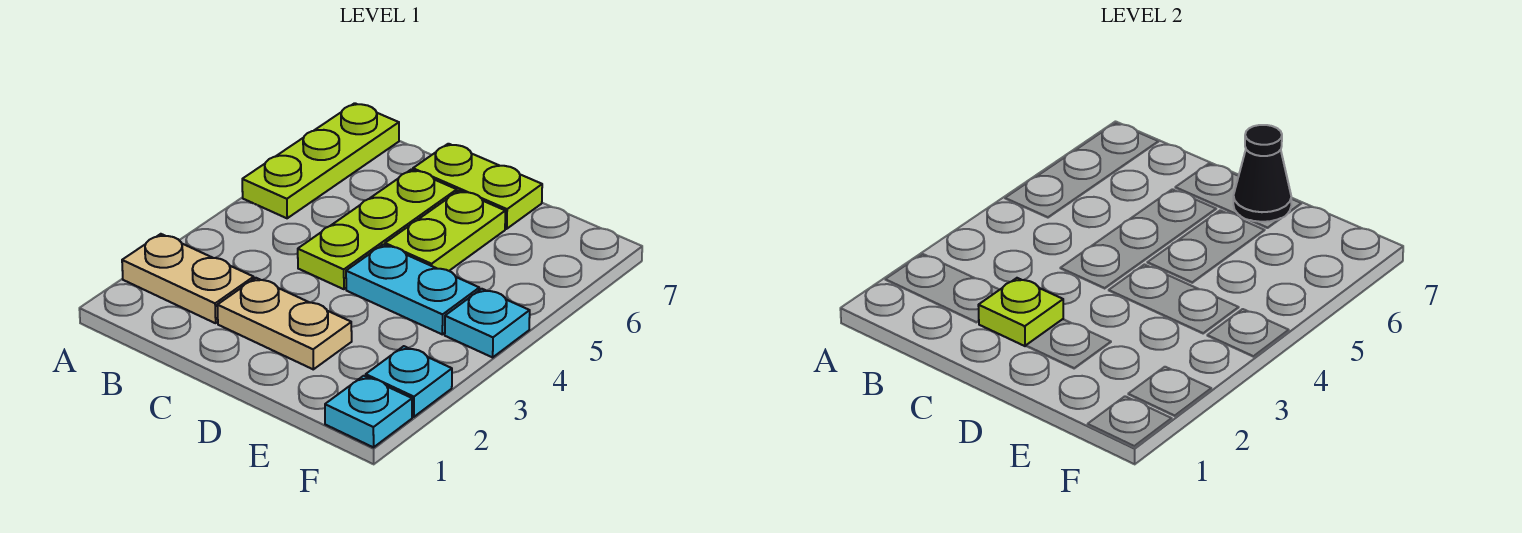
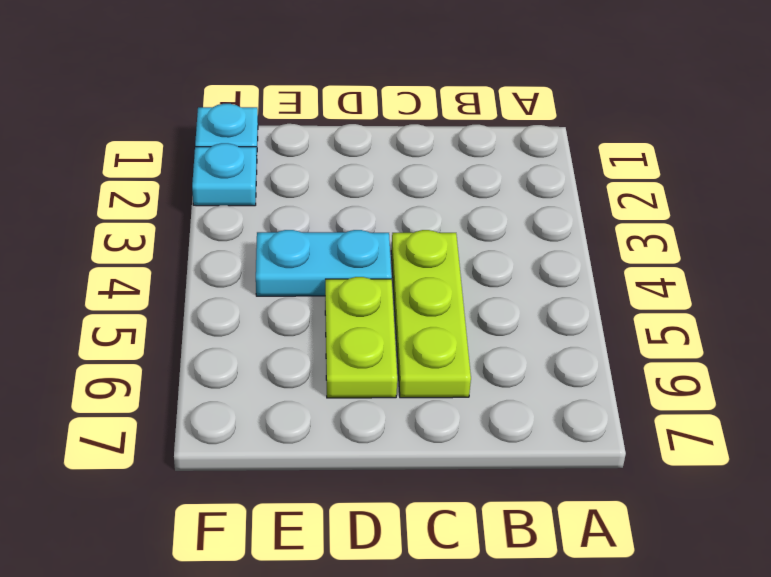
none -> tan 1x2 plate [122,234,254,323]
none -> lime 1x3 plate [242,103,399,218]
none -> tan 1x2 plate [217,278,352,369]

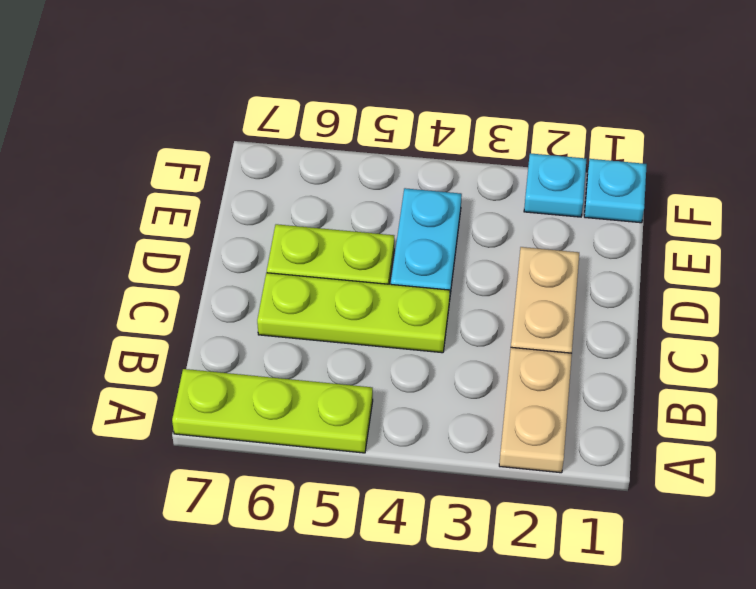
none -> lime 1x2 plate [413,144,542,229]
none -> cyan 1x1 plate [445,289,530,357]
none -> lime 1x1 plate [978,278,1063,346]

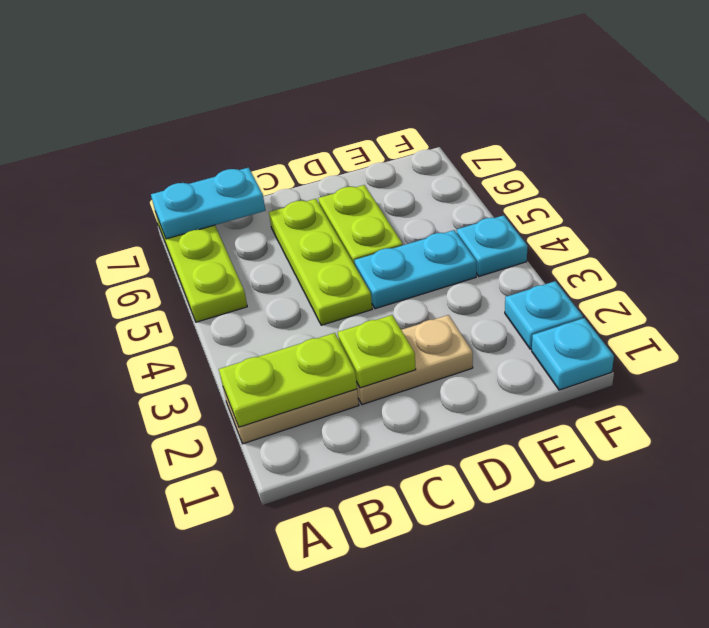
lime 1x2 plate [219,333,357,427] -> lime 1x2 plate moved to [413,144,542,229]
cyan 1x2 plate [151,168,265,239] -> none
none -> black 1x1 cone [1233,125,1291,222]

